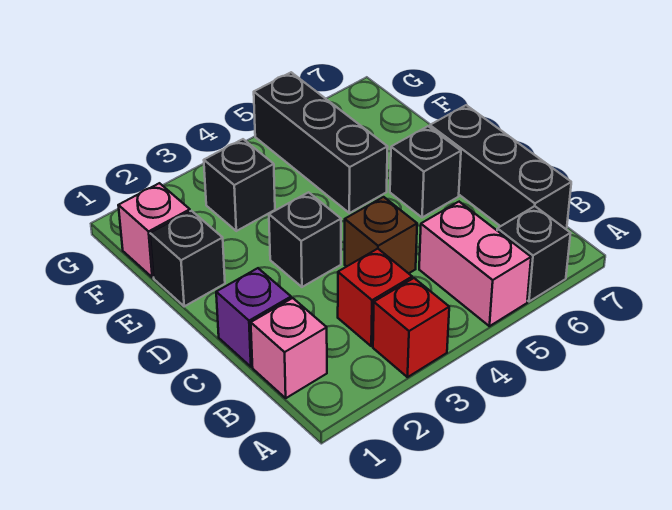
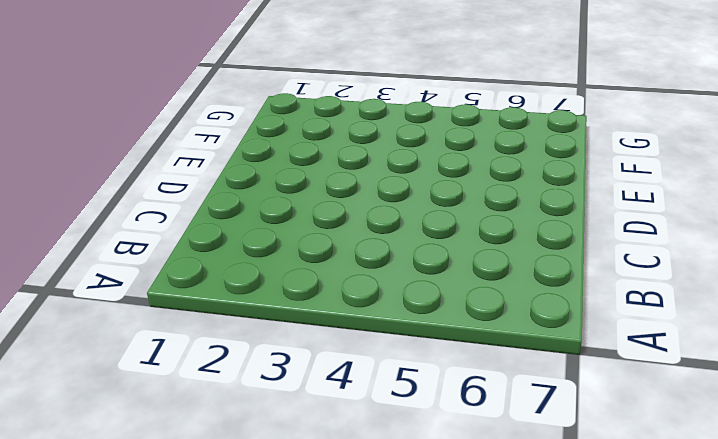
none -> red 1x1 brick [373,278,449,377]
none -> pink 1x2 brick [419,202,531,326]
none -> black 1x1 brick [497,206,571,302]

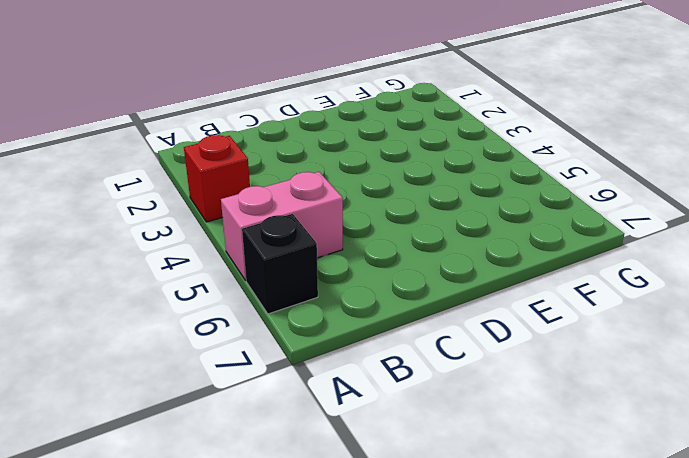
none -> pink 1x1 brick [251,298,327,398]
none -> red 1x1 brick [338,249,412,346]
none -> black 1x3 brick [430,105,571,229]

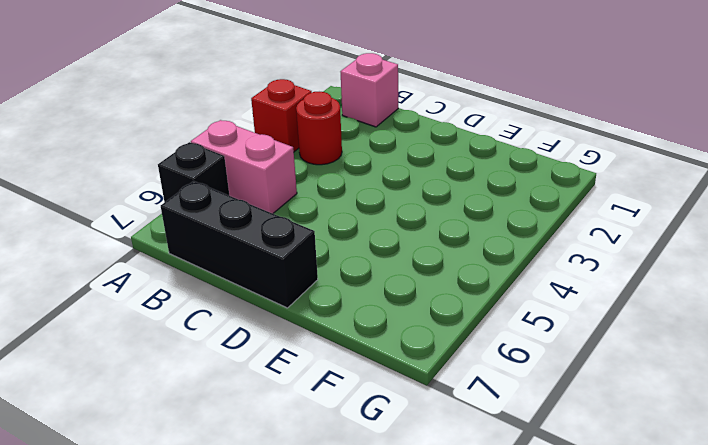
red 1x1 round brick [296,92,342,165] -> red 1x1 brick [338,249,412,346]
none -> purple 1x1 brick [216,268,291,367]
none -> brown 1x1 brick [345,197,417,273]
none -> black 1x1 brick [269,192,341,287]

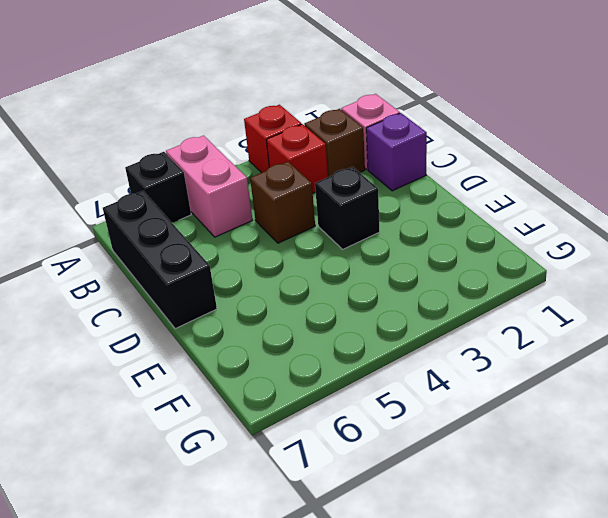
brown 1x1 brick [304,109,365,177] -> none
none -> black 1x1 brick [390,126,461,218]
none -> black 1x1 brick [150,211,225,306]
none -> black 1x3 brick [254,72,388,213]

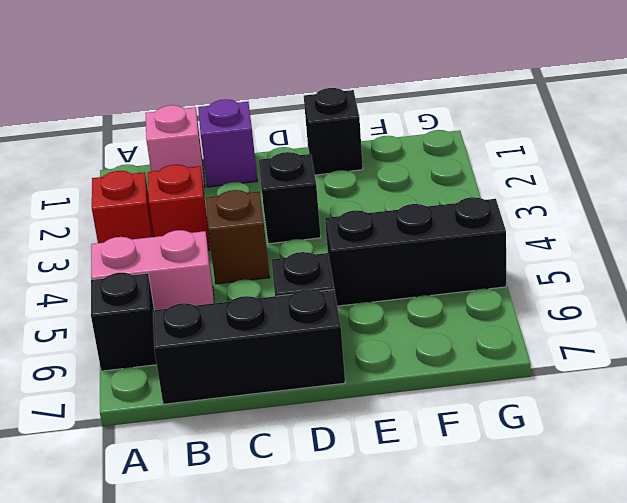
none -> pink 1x1 brick [118,183,190,277]
none -> black 1x1 brick [204,139,275,231]

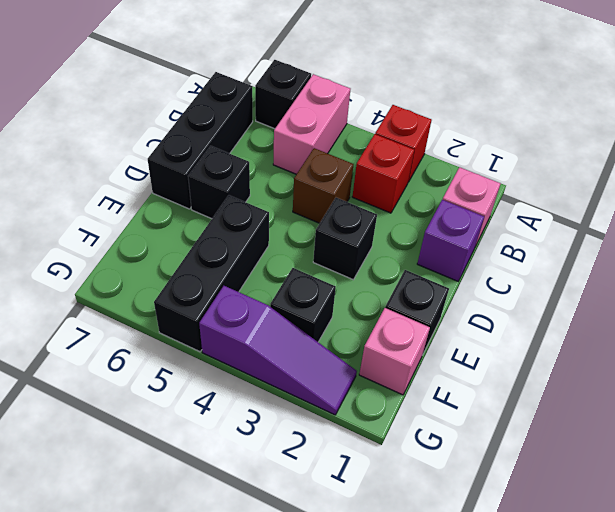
purple 1x3 slope [199,286,357,415] -> none

